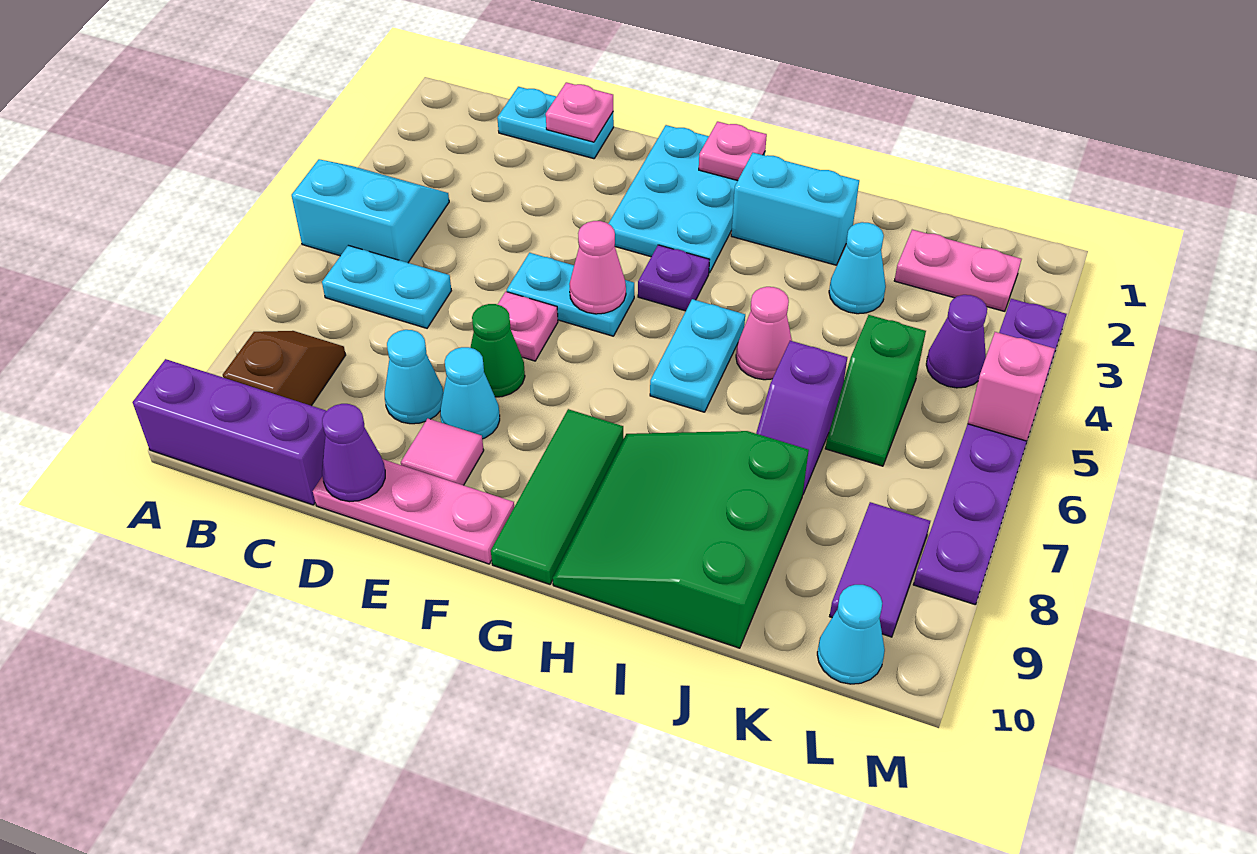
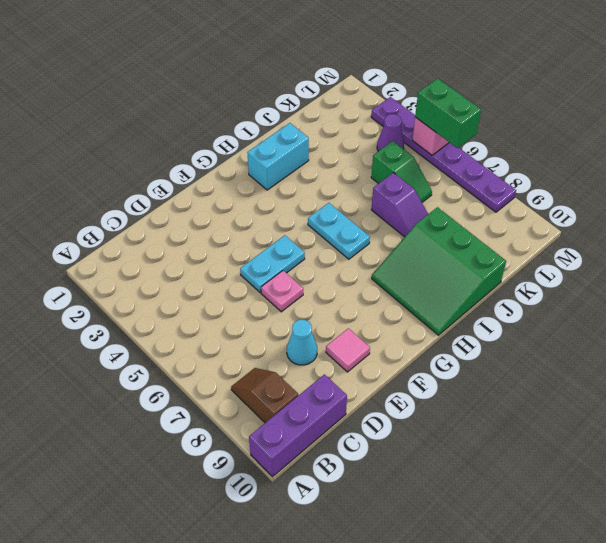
green 1x2 brick [415,78,481,148] -> none
none -> cyan 2x2 slope [292,160,449,263]
none -> cyan 1x2 plate [322,245,451,328]
none -> cyan 1x2 plate [497,87,614,159]
none -> pink 1x3 plate [313,459,514,564]

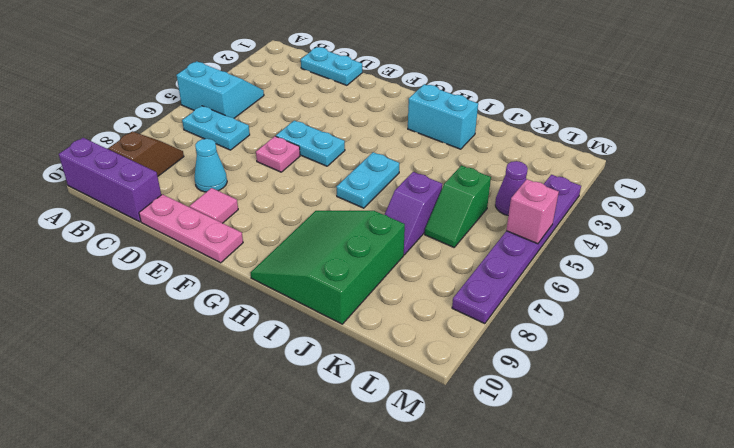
none -> green 1x1 cone [470,304,525,397]
none -> cyan 1x1 cone [440,347,500,439]
none -> cyan 2x3 plate [608,125,765,273]
none -> purple 1x1 plate [638,245,709,311]

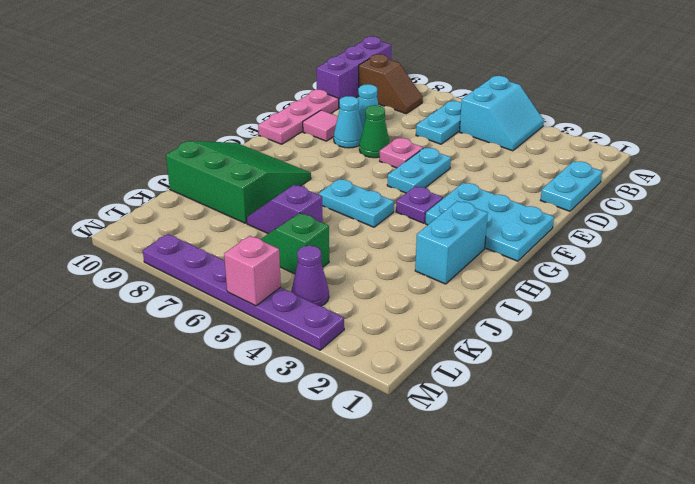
none -> green 1x3 tile [491,409,624,584]
none -> pink 1x1 cone [736,287,792,380]
none -> cyan 1x1 cone [829,222,886,314]
none -> pink 1x2 plate [894,230,1021,311]

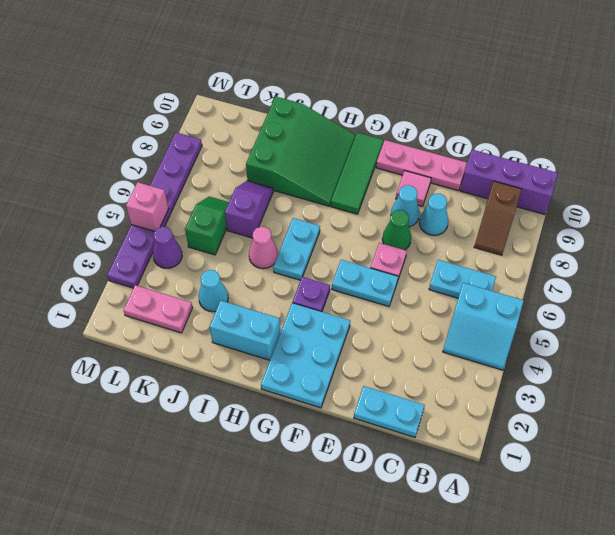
none -> purple 1x2 tile [830,502,930,637]
none -> cyan 1x1 cone [817,585,885,684]
none -> pink 1x1 plate [546,82,613,142]
none -> purple 1x1 cone [322,404,385,501]

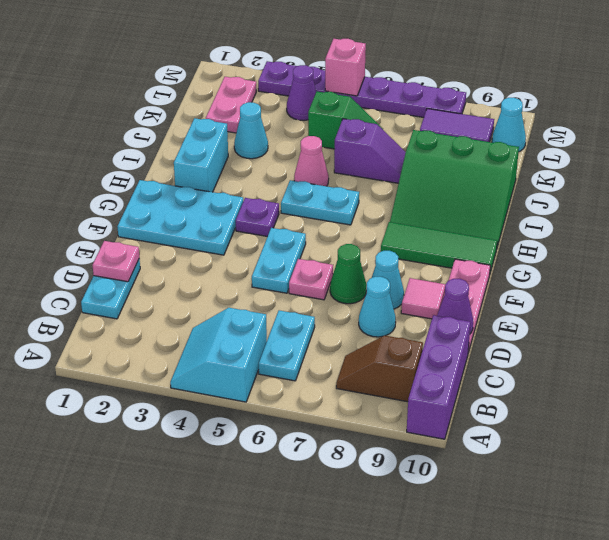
none -> pink 1x1 cone [569,221,626,314]
none -> pink 1x1 plate [699,122,767,181]

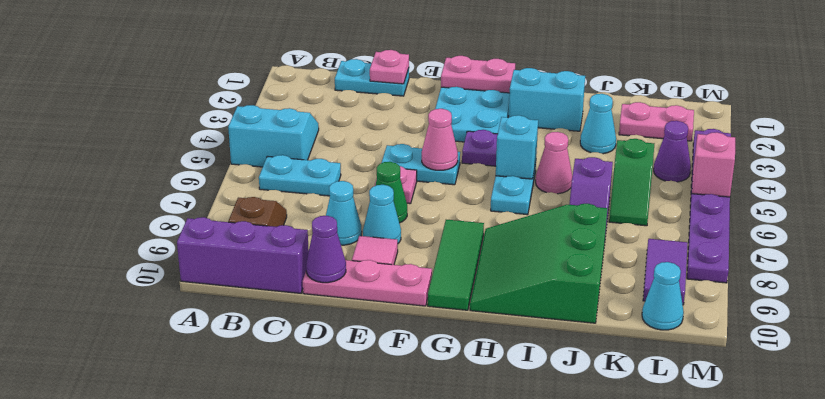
pink 1x2 plate [441,56,515,93] -> pink 1x1 plate [699,122,767,181]
cyan 1x1 brick [496,115,538,179] -> none

